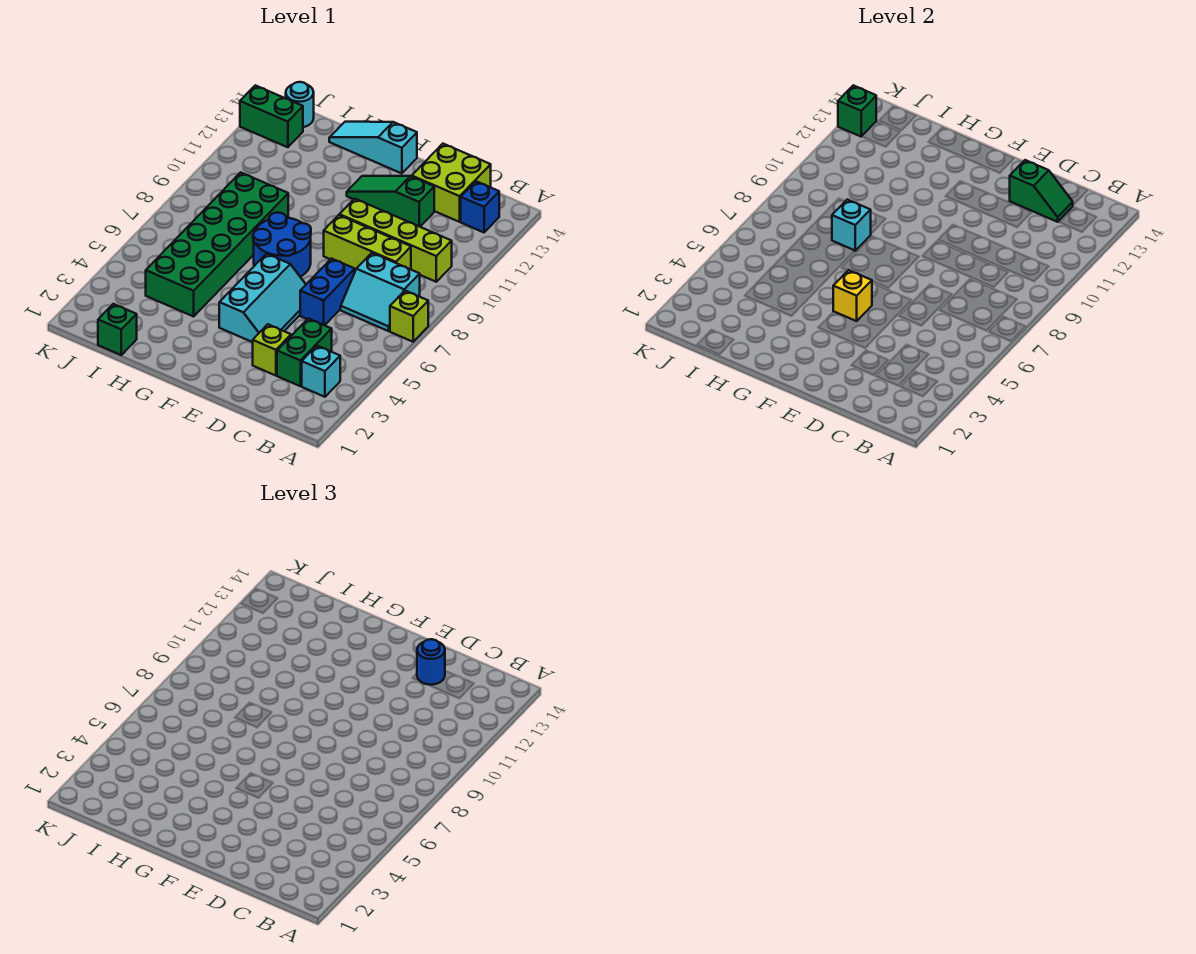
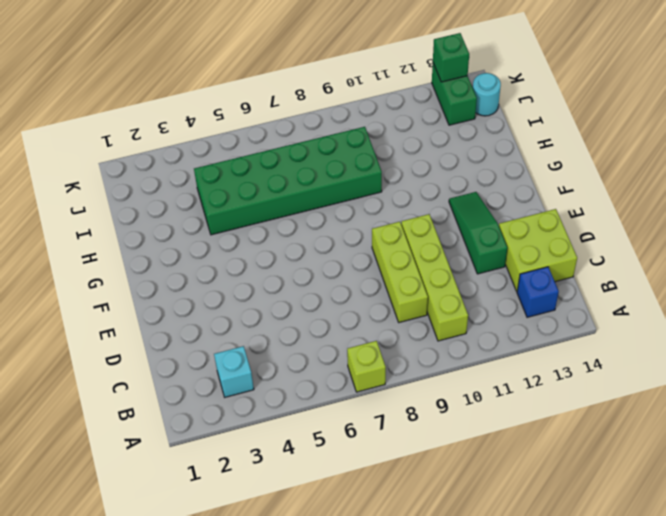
none -> cyan 2x2 slope [341,253,420,331]
none -> green 1x2 brick [277,319,332,386]
none -> lime 1x1 brick [253,324,291,376]

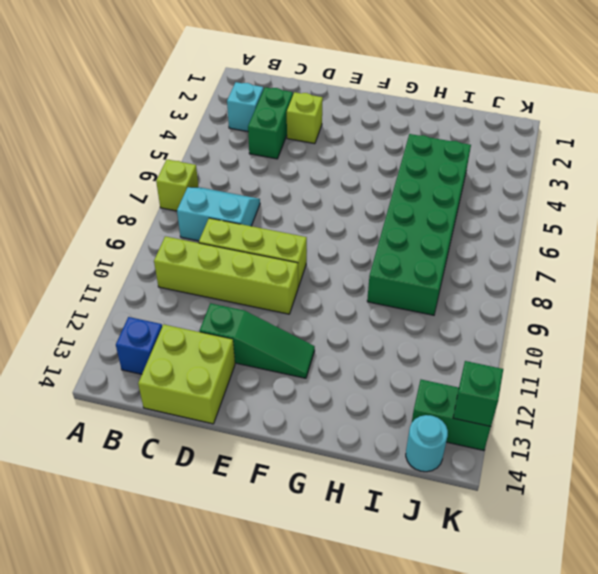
none -> blue 1x2 brick [300,259,355,325]
none -> cyan 2x3 slope [219,254,306,342]
none -> blue 2x2 round brick [253,213,311,277]

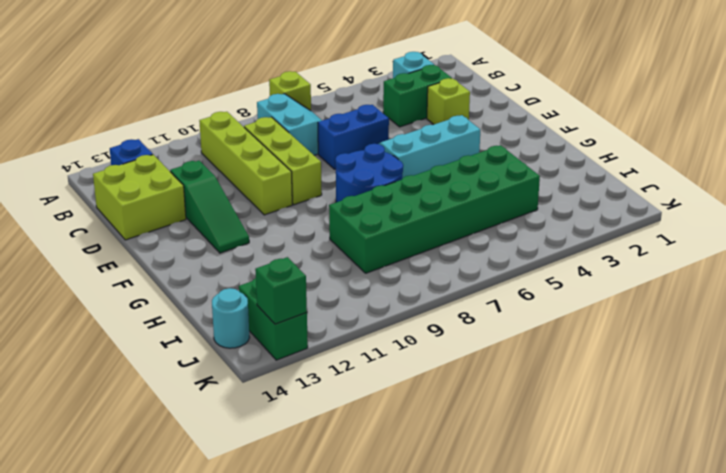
none -> cyan 1x3 slope [329,122,417,174]
none -> green 1x1 brick [98,304,137,355]
none -> green 1x2 slope [1010,160,1073,222]

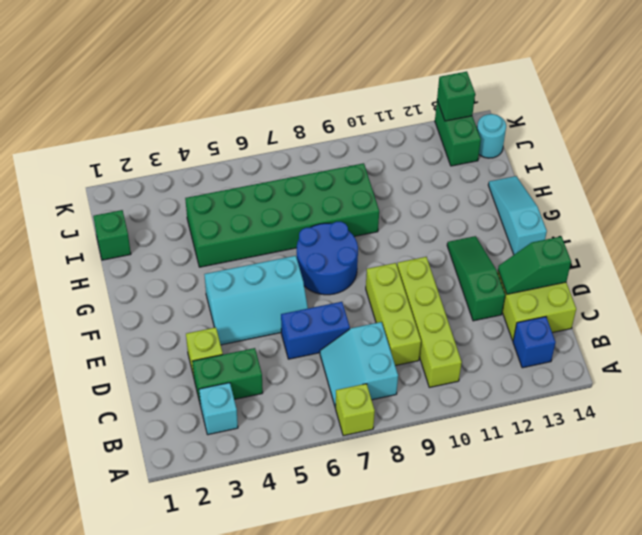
green 1x2 slope [498,237,571,294] -> green 1x2 slope turned to [1010,160,1073,222]
none -> yellow 1x1 brick [833,270,872,321]
none -> cyan 1x1 brick [832,200,871,251]
none -> blue 1x1 round brick [417,639,445,685]

